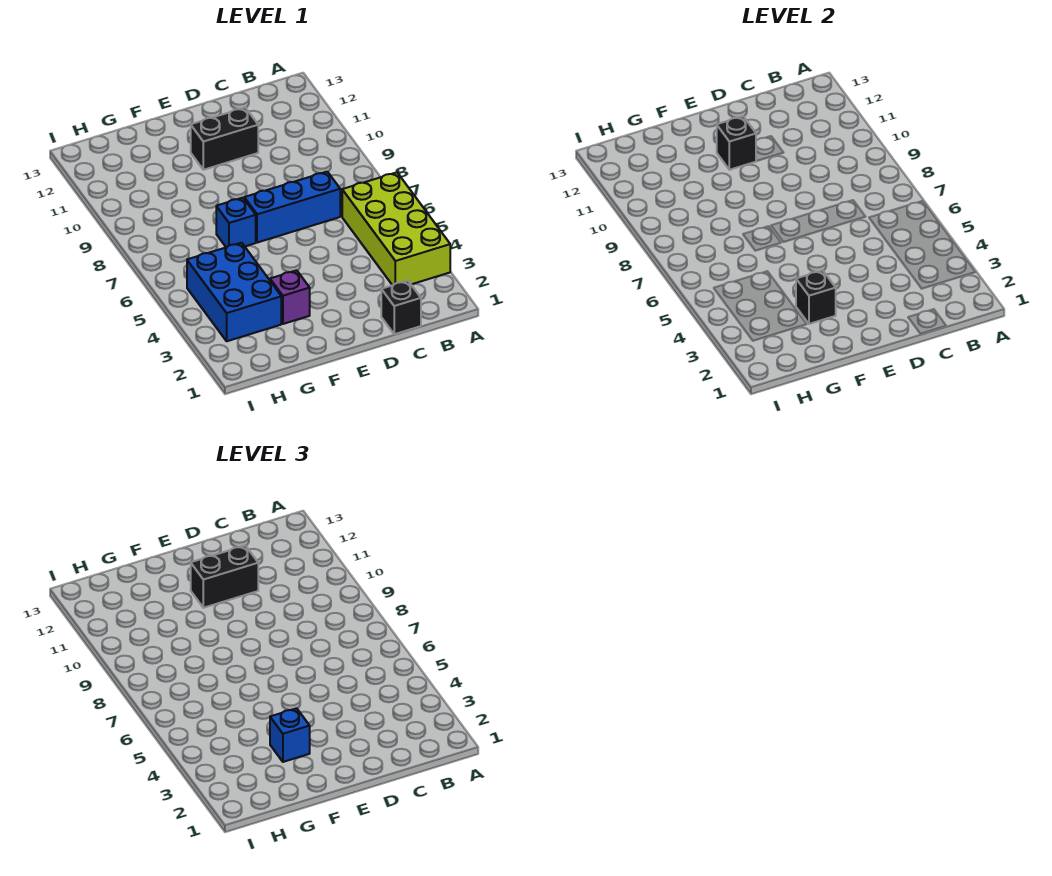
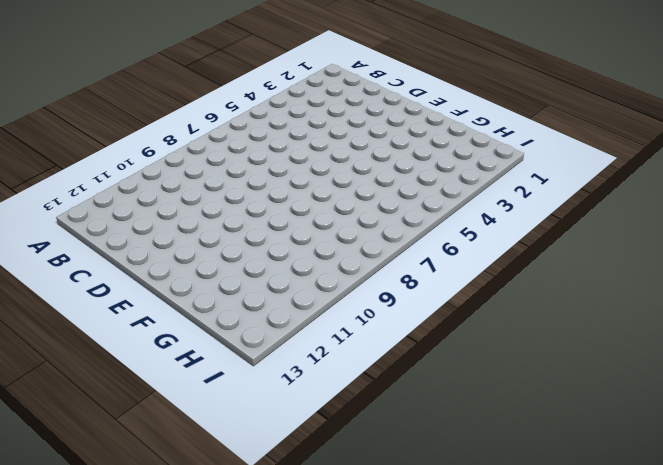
none -> lime 2x4 brick [342,172,450,285]
none -> black 1x1 brick [381,281,421,334]

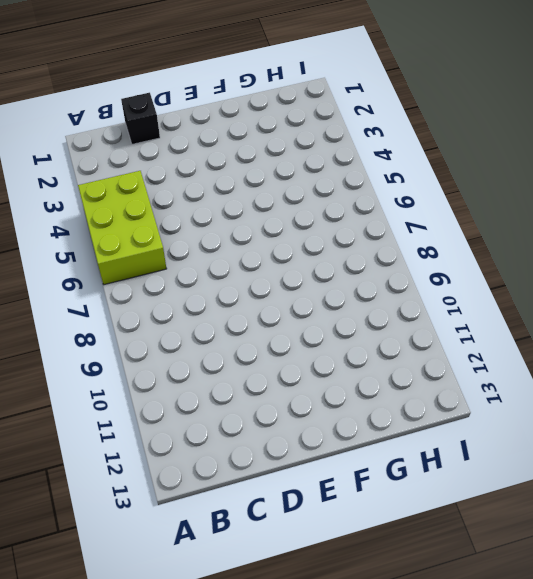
lime 2x3 brick [78,171,167,285] -> lime 2x4 brick [342,172,450,285]
none -> blue 1x3 brick [244,172,340,243]
none -> black 1x2 brick [191,107,258,170]

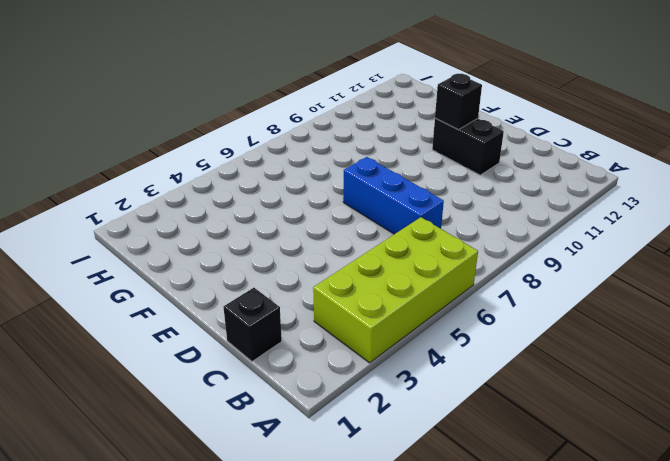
none -> purple 1x1 brick [270,270,310,324]
none -> blue 1x1 brick [216,198,256,247]

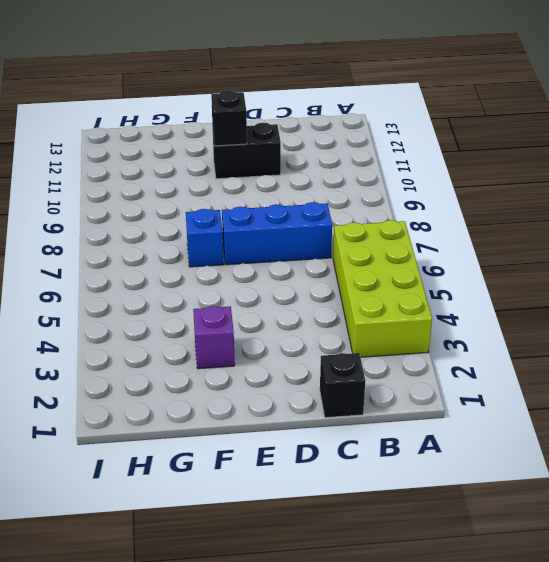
none -> blue 2x3 brick [187,243,281,341]
none -> black 1x1 brick [796,270,836,324]

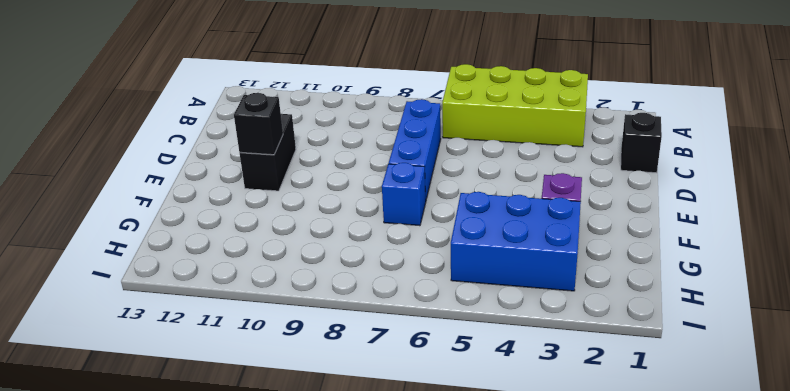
none -> black 1x1 brick [796,270,836,324]
none -> black 1x2 brick [191,545,258,608]

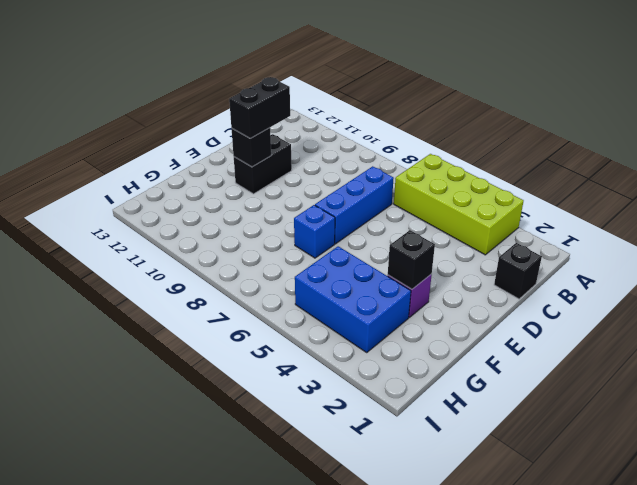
none -> blue 1x1 brick [270,708,310,762]

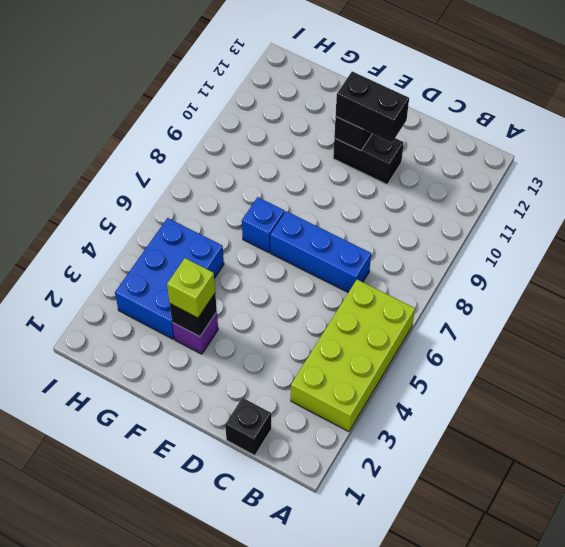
lime 1x1 brick [167,258,215,318] -> blue 1x1 brick [270,708,310,762]

